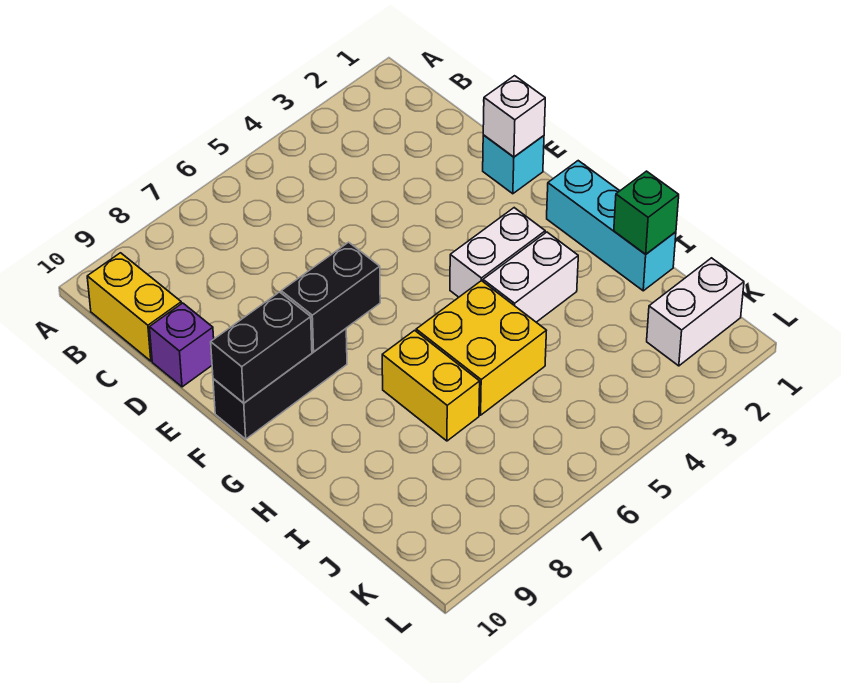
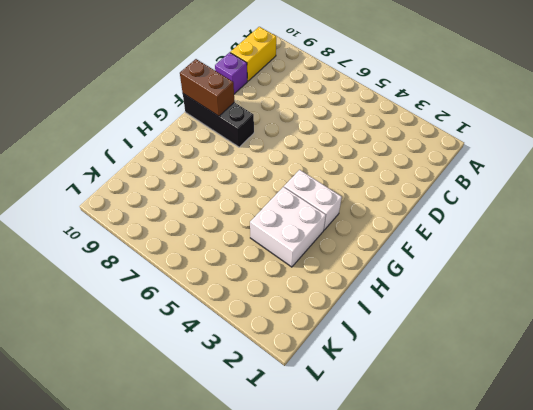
brown 1x2 brick [180,59,234,116] -> black 1x2 brick [211,292,312,403]
white 2x2 brick [250,187,326,267] -> white 1x2 brick [483,232,578,322]
none -> cyan 1x1 brick [483,135,544,194]
none -> cyan 1x3 brick [547,161,676,291]
none -> yellow 2x2 brick [416,281,546,415]

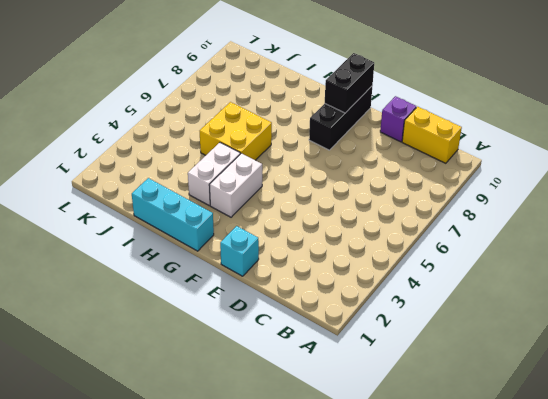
none -> yellow 1x2 brick [382,330,480,441]
none -> white 1x2 brick [647,258,744,366]
none -> white 1x1 brick [483,76,545,157]

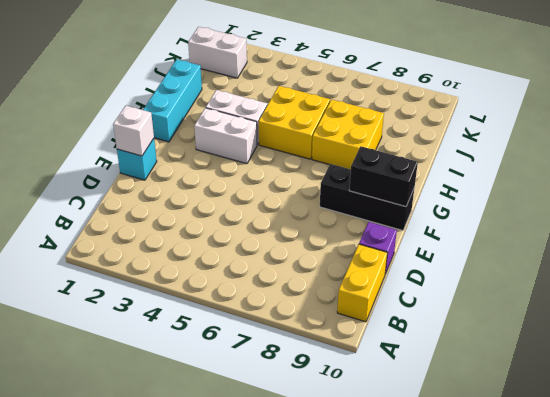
yellow 2x2 brick [312,100,384,169] -> yellow 1x2 brick [382,330,480,441]
none -> black 1x2 brick [281,242,380,352]
none -> green 1x1 brick [614,171,679,254]

